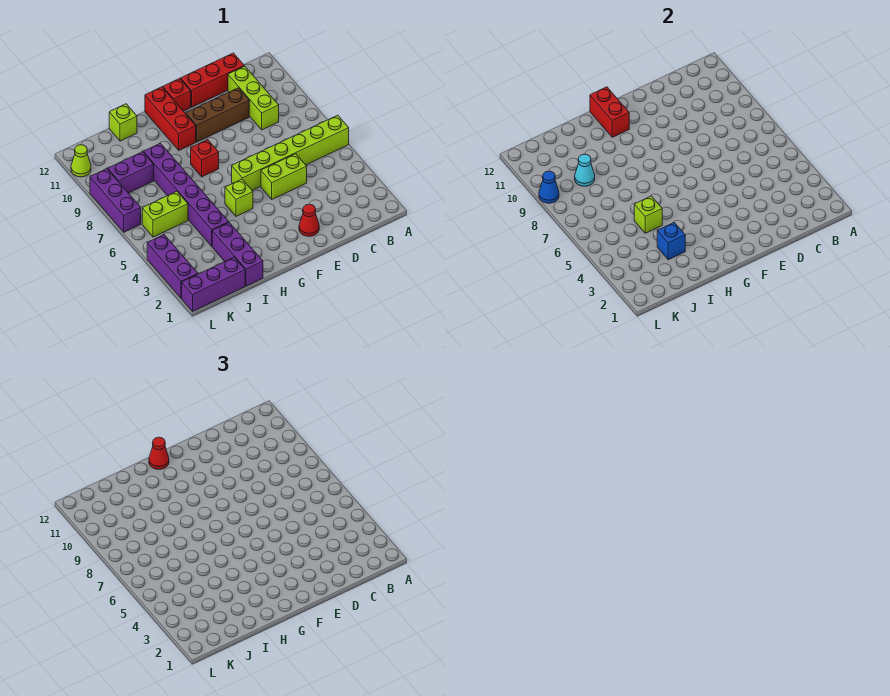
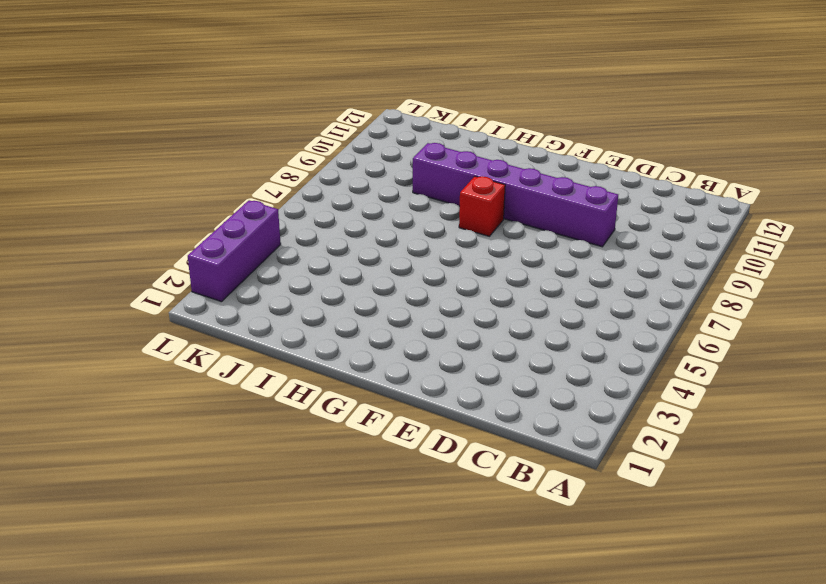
purple 1x6 brick [413,143,618,247] -> purple 1x6 brick turned to [144,143,229,246]
none -> lime 1x6 brick [232,115,349,190]
none -> lime 1x3 brick [228,66,279,130]
none -> red 1x3 brick [181,53,244,107]

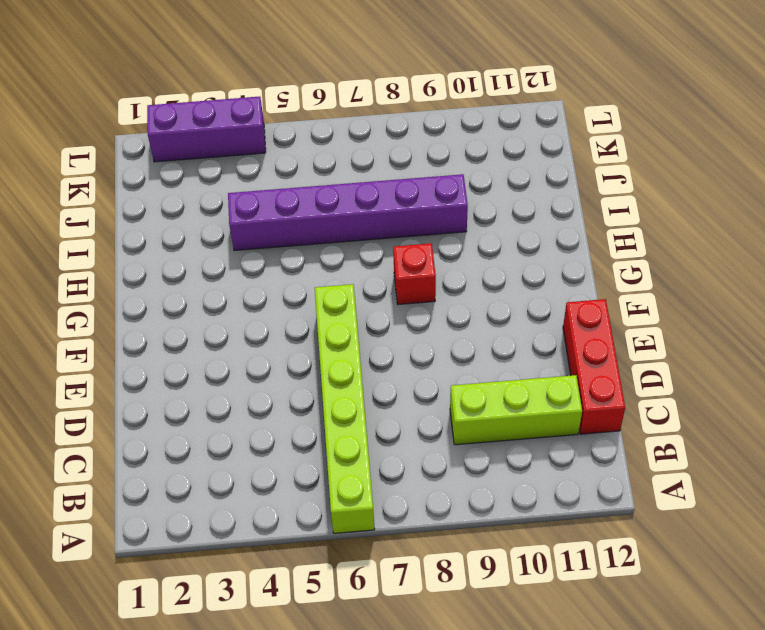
none -> lime 1x2 brick [261,154,307,199]
none -> brown 1x3 brick [186,88,249,142]
none -> red 1x1 cone [299,204,319,236]

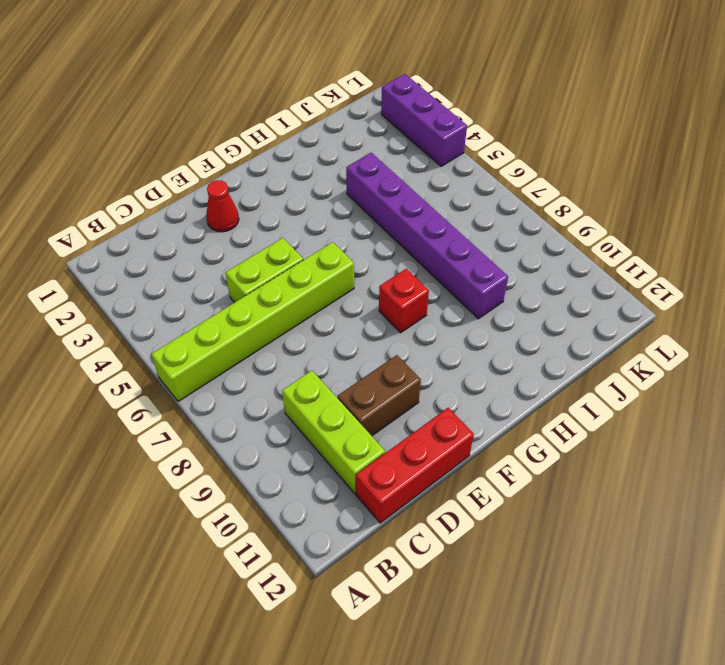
brown 1x2 brick [338,355,421,436] -> brown 1x3 brick [186,88,249,142]
none -> red 1x1 brick [163,78,191,111]
none -> lime 1x1 brick [225,179,253,216]
none -> red 1x3 brick [145,87,196,150]

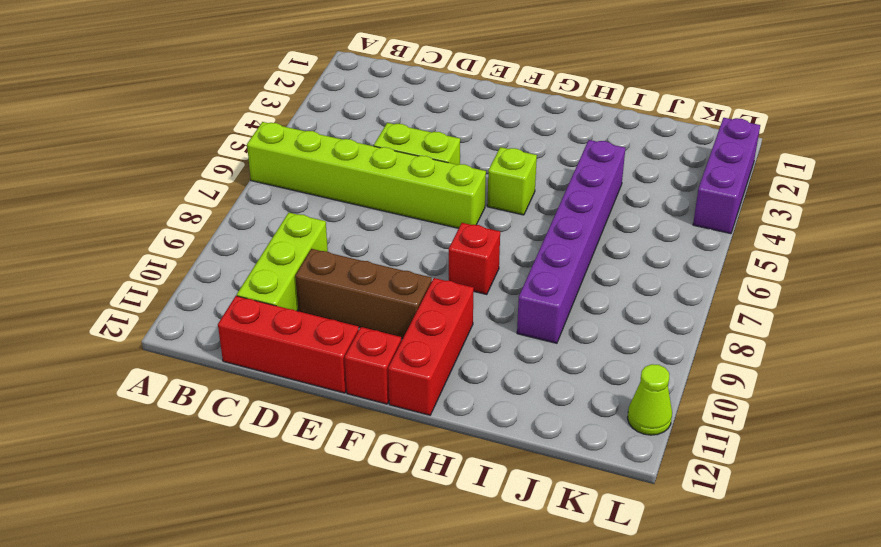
none -> red 1x1 cone [299,204,319,236]
none -> purple 1x3 brick [212,223,263,286]
none -> lime 1x1 brick [109,104,137,141]

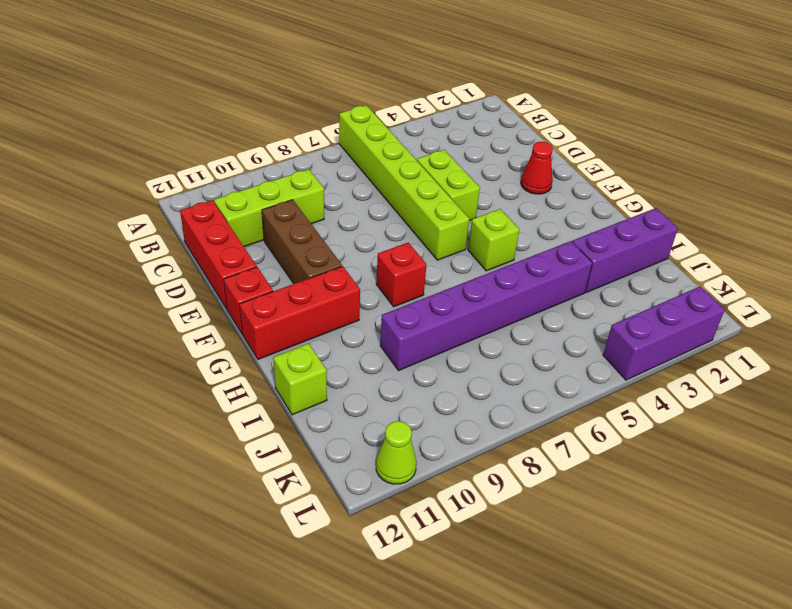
none -> purple 1x3 brick [182,257,245,311]
none -> lime 1x2 brick [142,191,188,237]
none -> purple 1x2 brick [108,152,154,193]

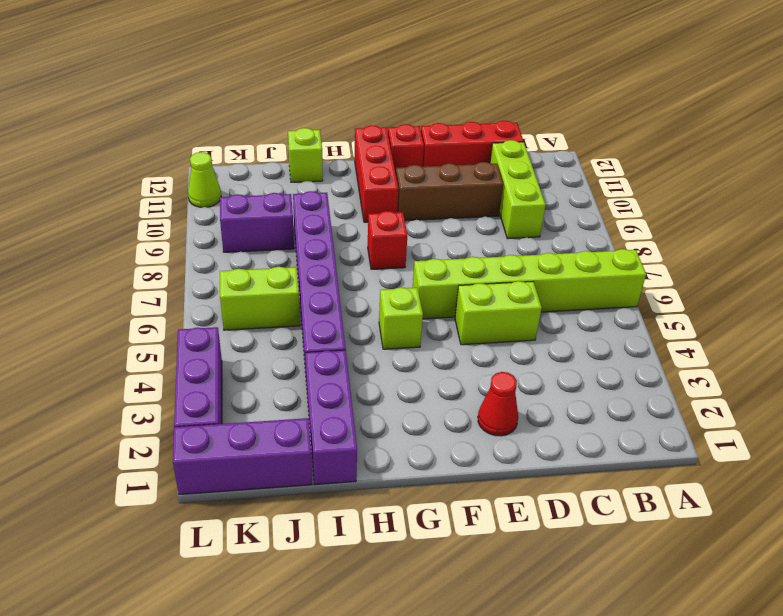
none -> purple 1x3 brick [90,169,141,232]
none -> red 1x2 brick [590,87,629,137]
none -> blue 1x1 brick [657,223,685,260]

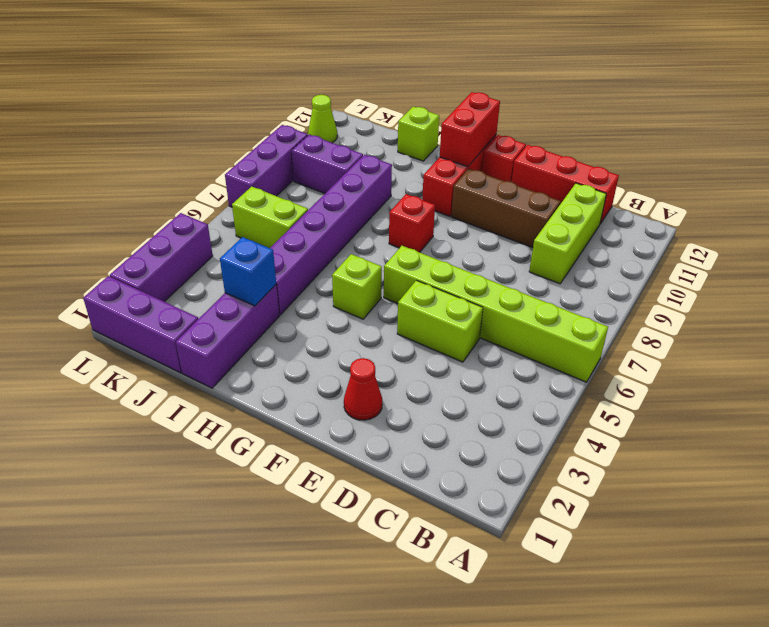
none -> lime 1x1 brick [634,196,662,233]
none -> cyan 1x1 cone [575,154,595,186]
none -> blue 1x1 cone [539,171,559,203]

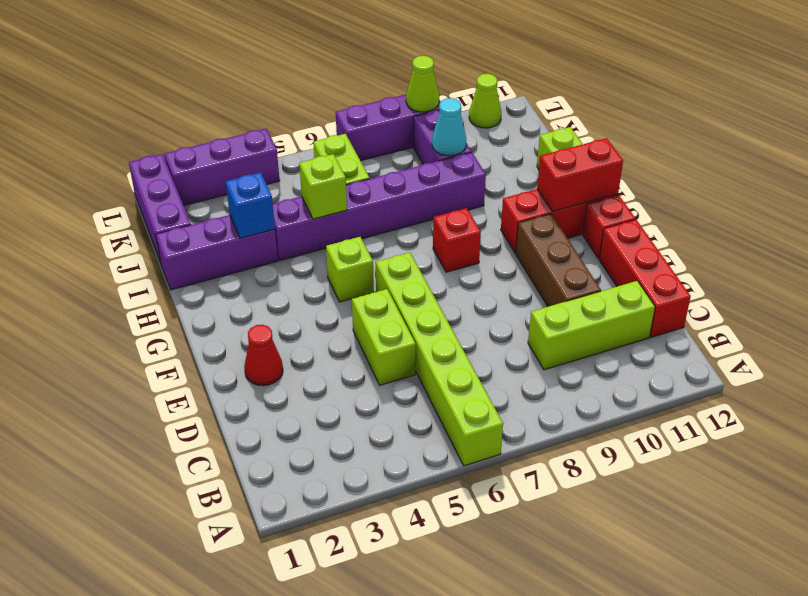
lime 1x1 cone [406,56,439,112] -> blue 1x1 cone [539,171,559,203]
none -> red 1x1 cone [149,437,169,469]

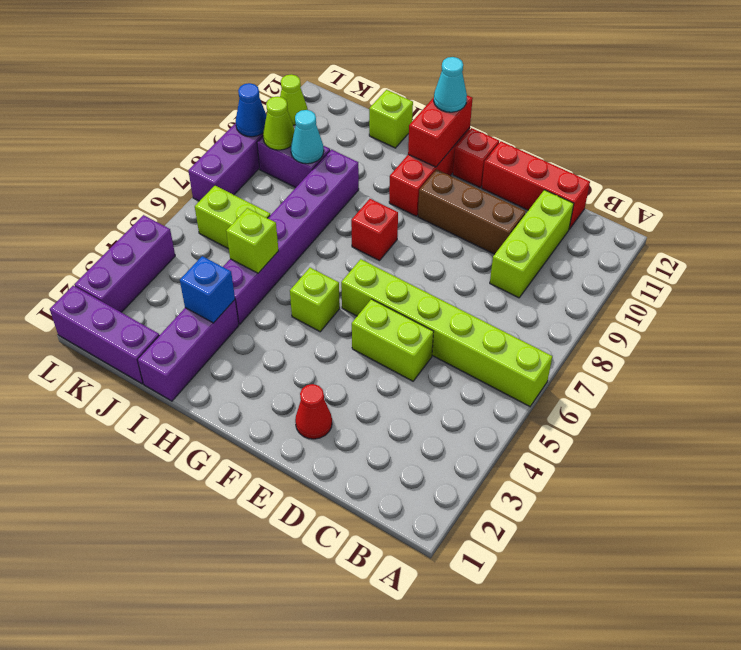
cyan 1x1 cone [434,57,467,112] -> red 1x1 cone [149,437,169,469]
lime 1x1 cone [263,96,295,150] -> none

